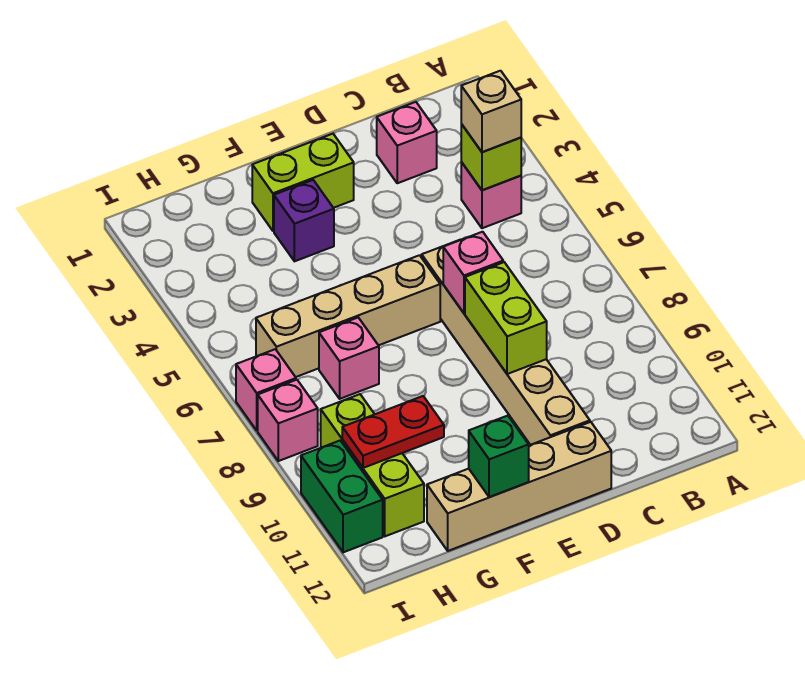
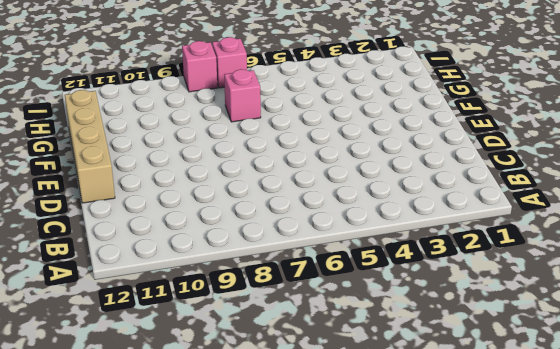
none -> pink 1x1 brick [461,162,521,228]
none -> pink 1x1 brick [377,102,437,183]
none -> tan 1x6 brick [422,240,590,445]

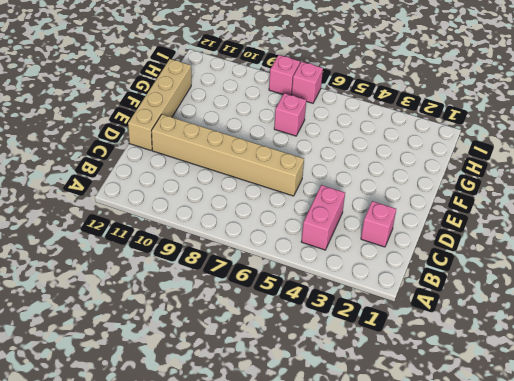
pink 1x2 brick [301,185,345,250] -> pink 1x1 brick [461,162,521,228]
none -> lime 1x2 brick [252,134,354,231]
none -> tan 1x4 brick [256,255,440,377]
none -> purple 1x1 brick [274,180,334,261]

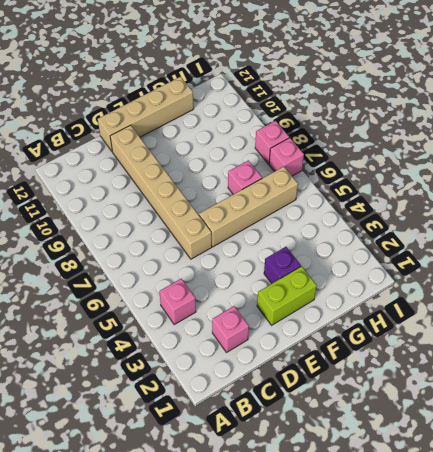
none -> lime 1x3 brick [321,394,424,536]
none -> green 1x2 brick [301,441,383,552]
none -> lime 1x1 brick [461,124,521,190]

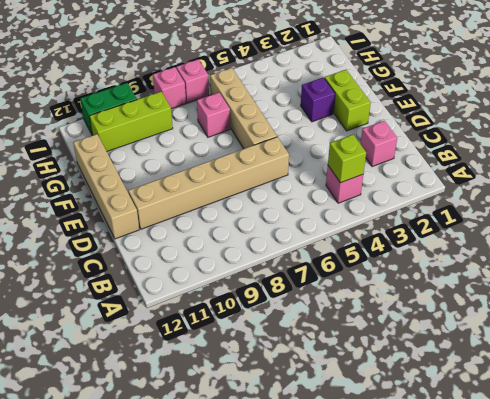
none -> pink 1x1 brick [443,232,503,313]
none -> lime 1x2 brick [465,262,547,374]
none -> green 1x1 brick [469,416,529,497]

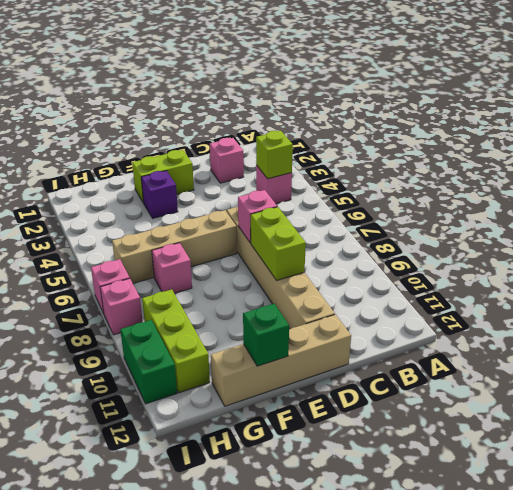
none -> red 1x2 plate [342,396,444,468]
none -> tan 1x1 brick [461,71,521,152]

